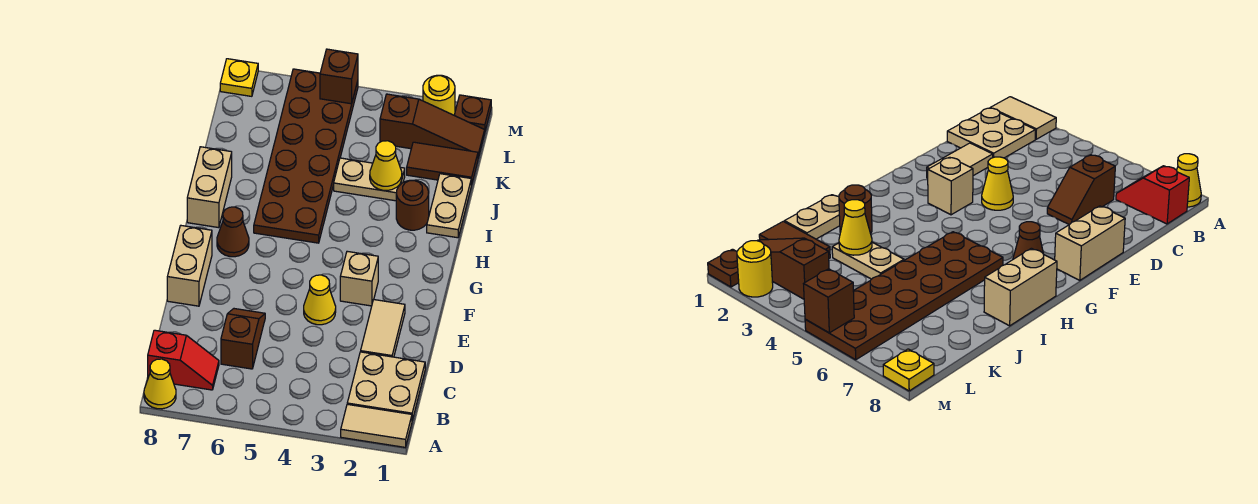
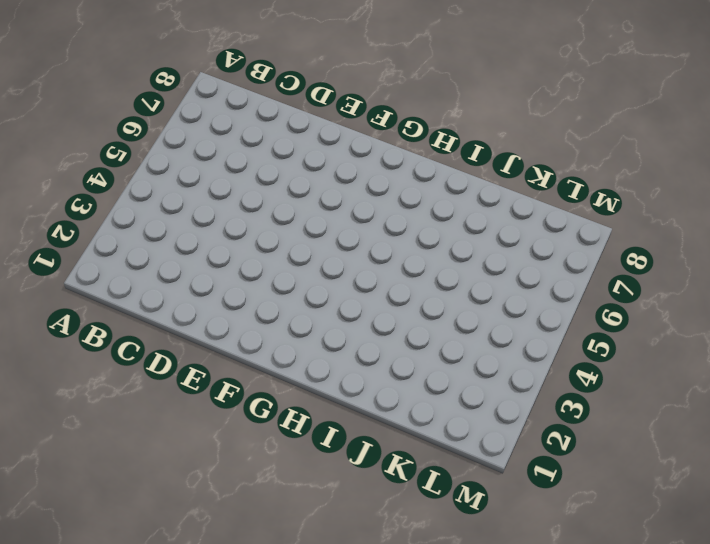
none -> tan 1x2 tile [341,404,412,447]
none -> yellow 1x1 cone [144,359,176,409]
none -> tan 2x2 plate [347,352,425,420]

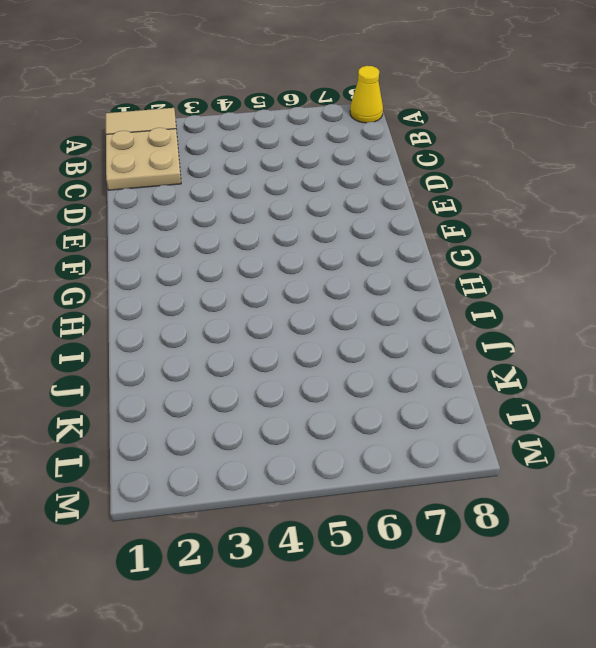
none -> red 1x2 slope [148,330,219,390]
none -> brown 1x2 slope [221,309,265,369]
none -> tan 1x2 tile [361,300,405,357]

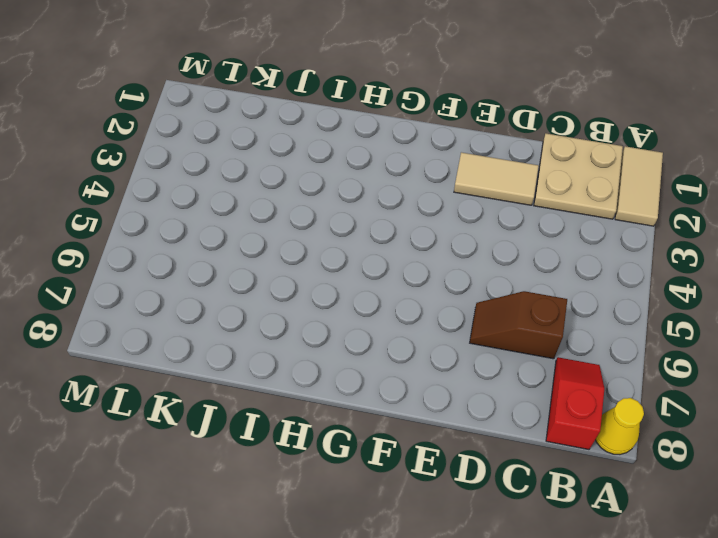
none -> yellow 1x1 cone [304,275,336,325]
none -> tan 1x2 brick [167,226,212,306]
none -> tan 1x1 brick [340,251,378,306]

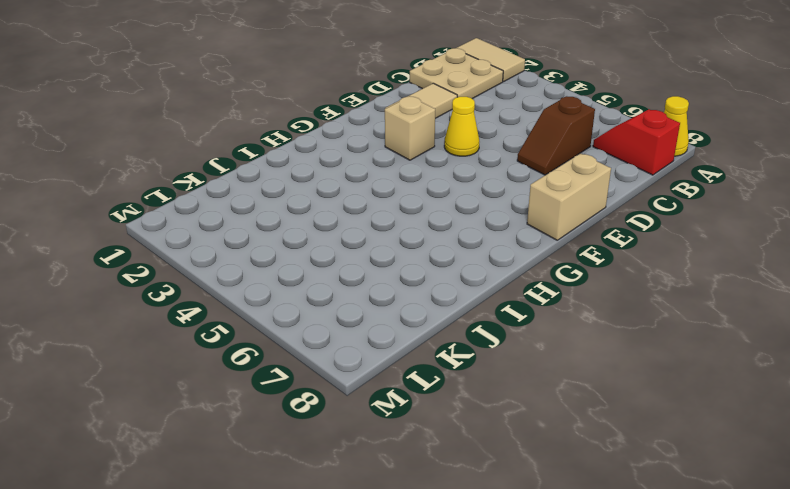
none -> brown 1x1 cone [217,207,249,257]
none -> brown 2x6 plate [254,69,358,243]
none -> tan 1x2 brick [187,147,232,228]

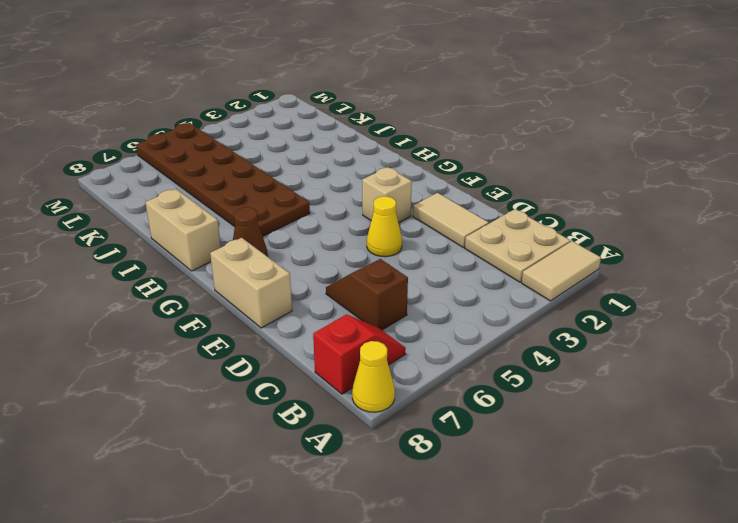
none -> tan 1x2 plate [427,174,471,238]
none -> brown 1x1 round brick [396,180,429,230]
none -> tan 1x2 plate [334,158,405,201]

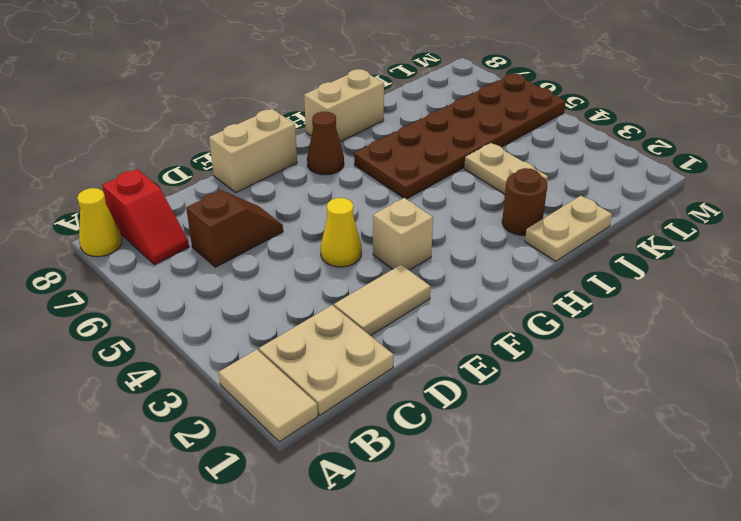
none -> brown 1x2 tile [407,142,478,185]
none -> brown 1x3 slope [380,94,485,158]
none -> brown 1x1 plate [454,95,491,131]

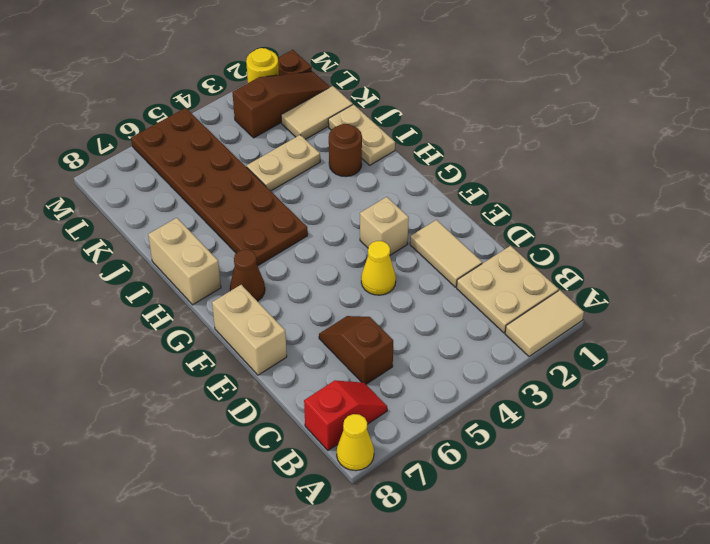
tan 1x2 tile [281,86,353,139] -> brown 1x2 tile [407,142,478,185]
none -> yellow 1x1 plate [220,59,258,96]
none -> yellow 1x1 cone [370,141,402,190]
none -> brown 1x1 brick [320,49,358,104]

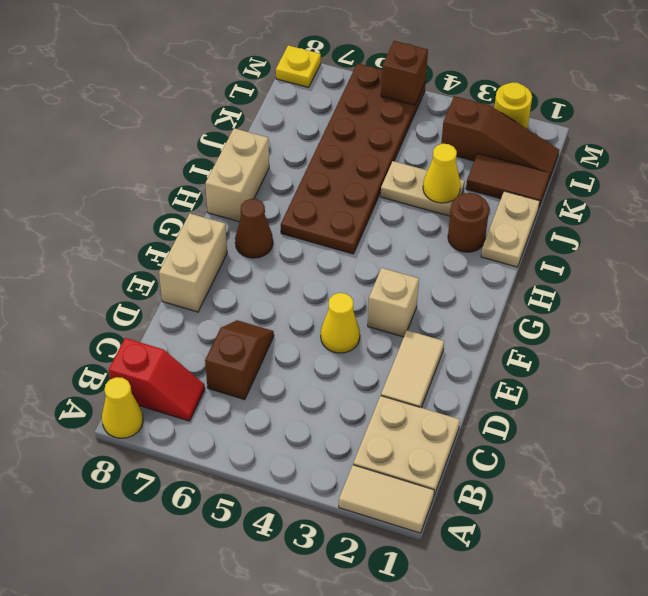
none -> brown 1x1 plate [454,95,491,131]

